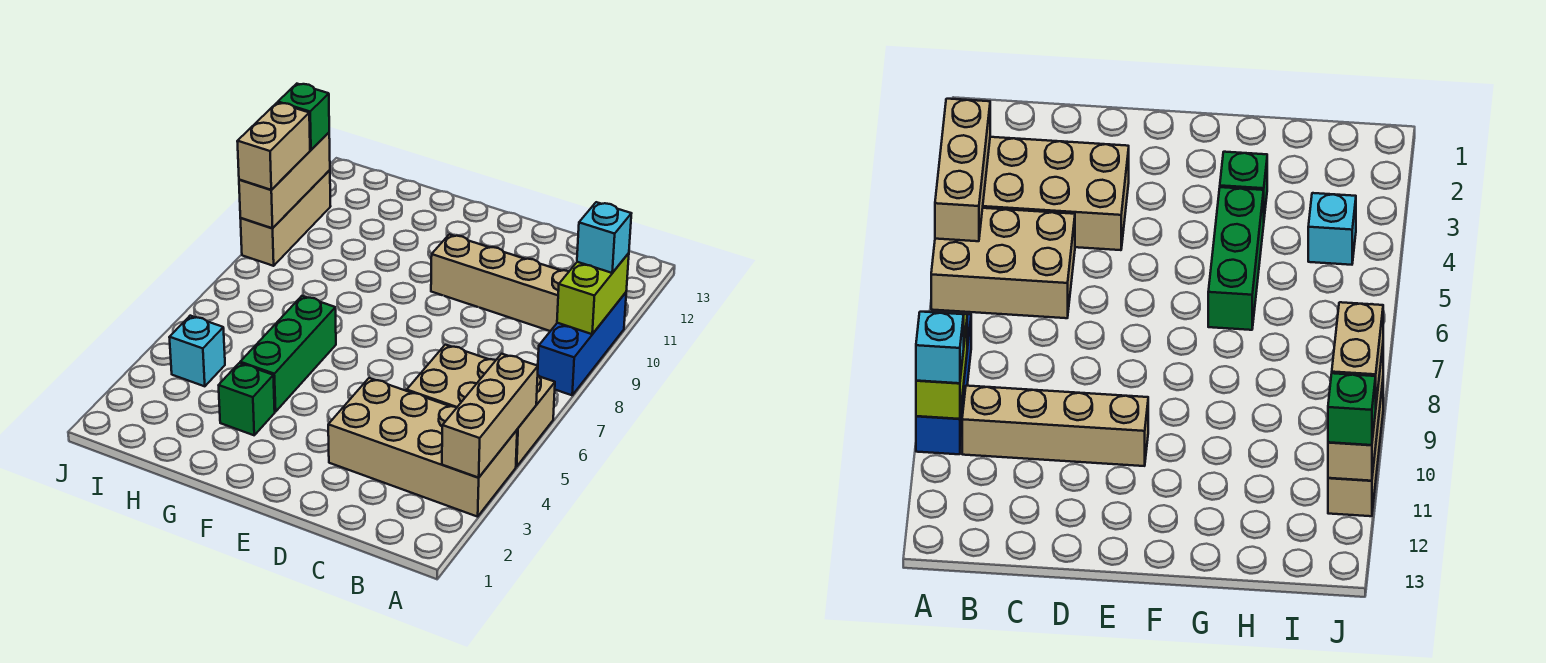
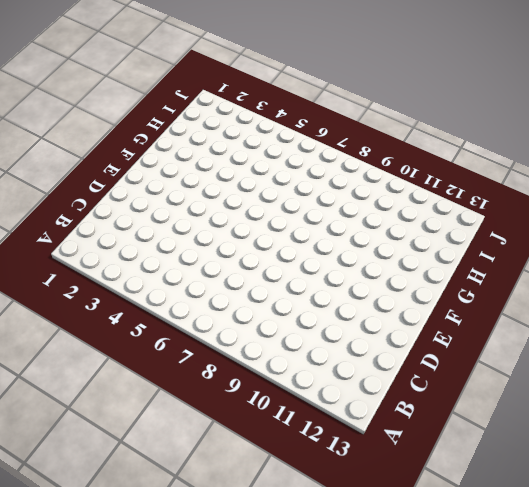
none -> tan 2x4 brick [328,378,517,517]
none -> tan 2x3 brick [407,345,555,467]
none -> blue 1x3 brick [538,293,626,395]

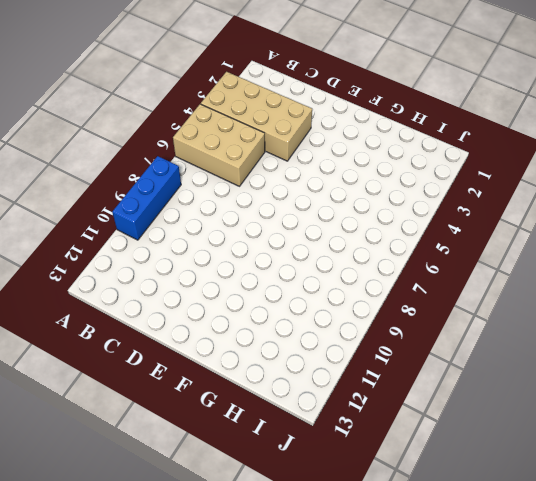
none -> tan 1x4 brick [431,234,569,331]
none -> green 1x1 brick [219,363,275,435]
none -> green 1x3 brick [240,296,336,412]

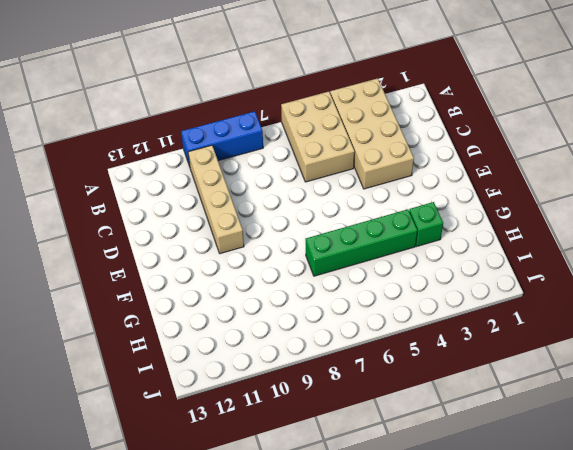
green 1x4 brick [306,209,417,276] -> green 1x3 brick [240,296,336,412]
none -> cyan 1x1 brick [169,316,225,386]
none -> tan 1x3 brick [240,170,331,266]
none -> tan 1x3 brick [442,354,538,478]

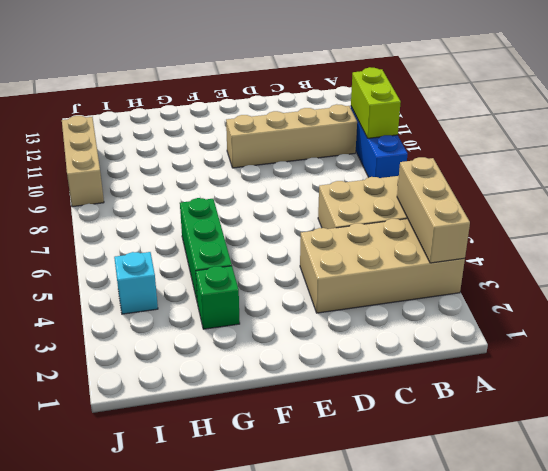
none -> tan 1x3 brick [239,133,330,228]
none -> cyan 1x1 brick [577,202,631,273]
none -> tan 1x2 brick [237,103,310,190]

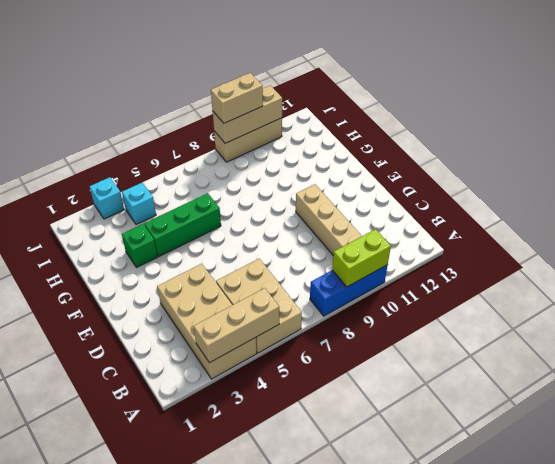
cyan 1x1 brick [90,177,124,219] -> cyan 1x1 brick moved to [577,202,631,273]
none -> green 1x1 brick [278,84,329,150]

